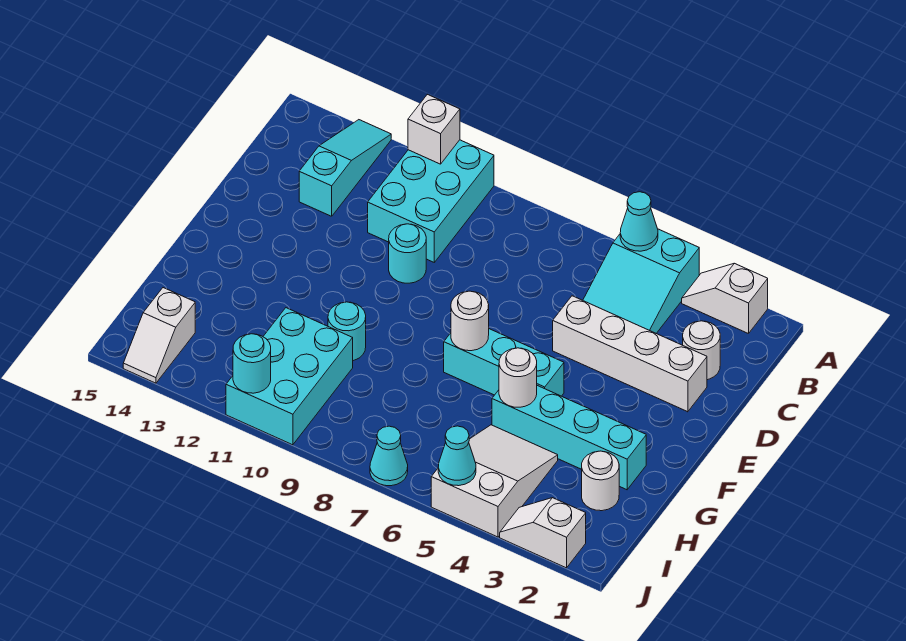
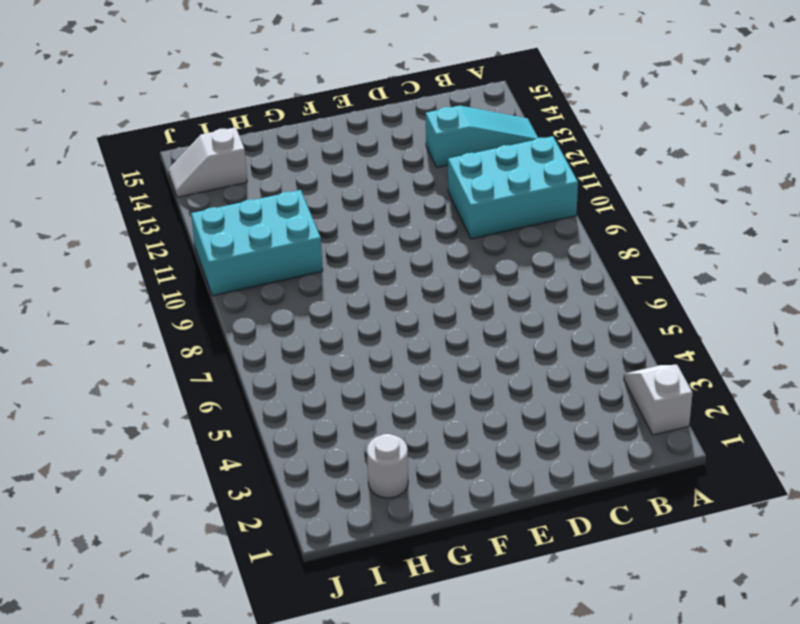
none -> cyan 2x3 slope [583,229,699,333]
none -> white 1x1 round brick [683,321,720,380]
none -> white 1x4 brick [553,296,707,412]

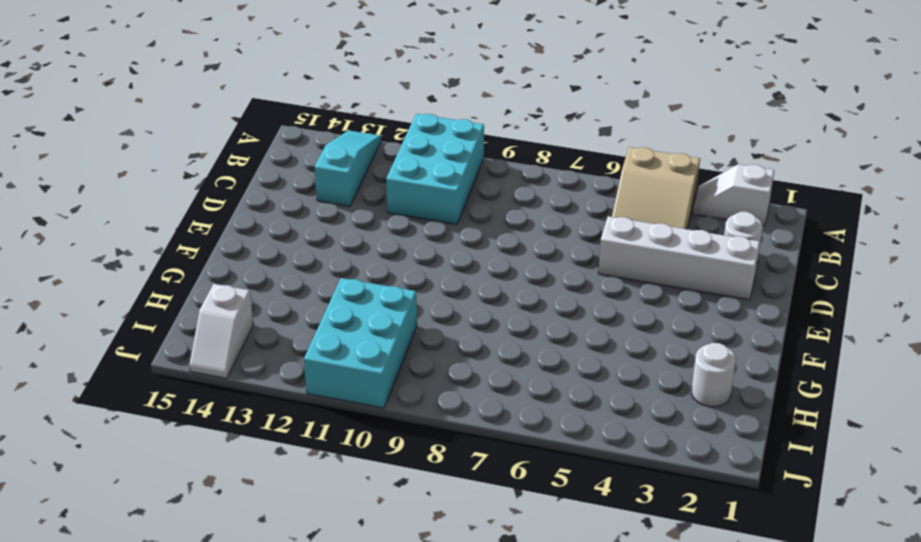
tan 2x3 slope [612,147,700,229] -> cyan 2x3 slope [583,229,699,333]
none -> cyan 1x1 round brick [389,224,426,283]
none -> cyan 1x3 brick [444,329,564,396]
none -> cyan 1x4 brick [492,386,646,490]

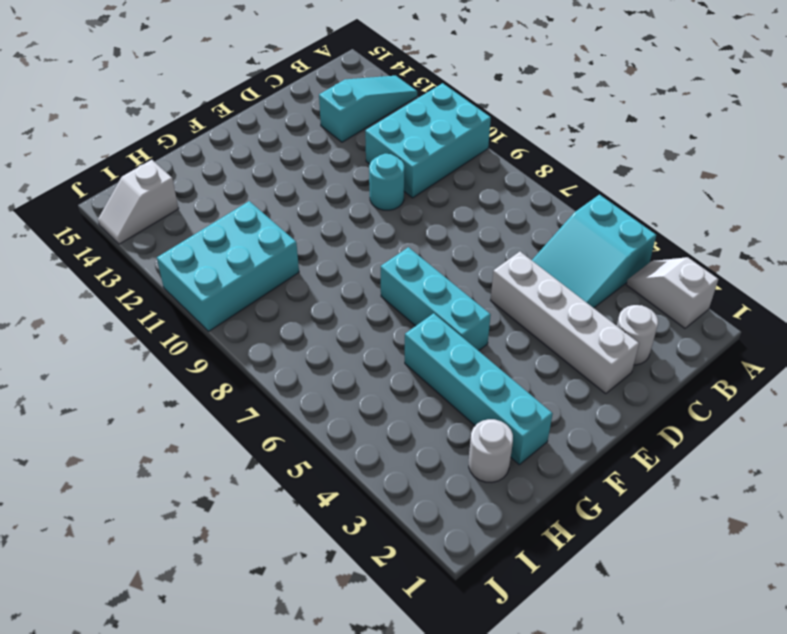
none -> cyan 1x1 round brick [328,302,366,361]
none -> white 2x3 slope [431,425,558,537]
none -> white 1x2 slope [500,498,586,568]

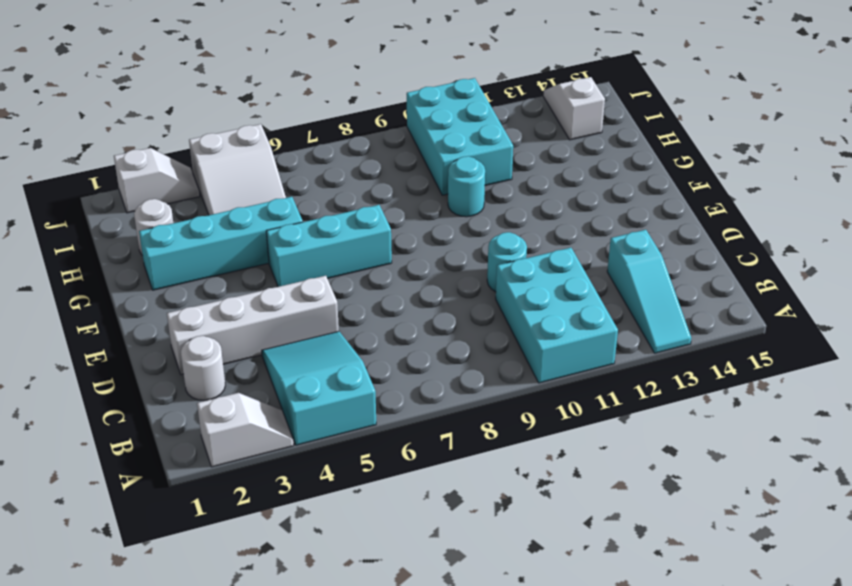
none -> cyan 1x1 cone [370,426,408,486]
none -> cyan 1x1 cone [620,192,658,251]
none -> white 1x1 brick [408,94,460,164]

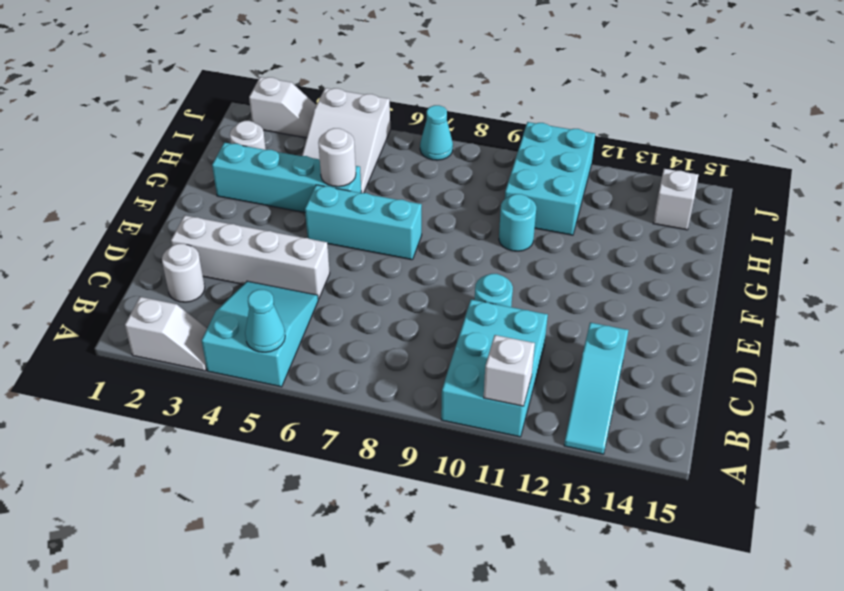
none -> white 1x1 round brick [451,291,489,351]
none -> cyan 1x1 cone [438,426,476,486]
none -> cyan 1x1 round brick [233,334,271,393]

